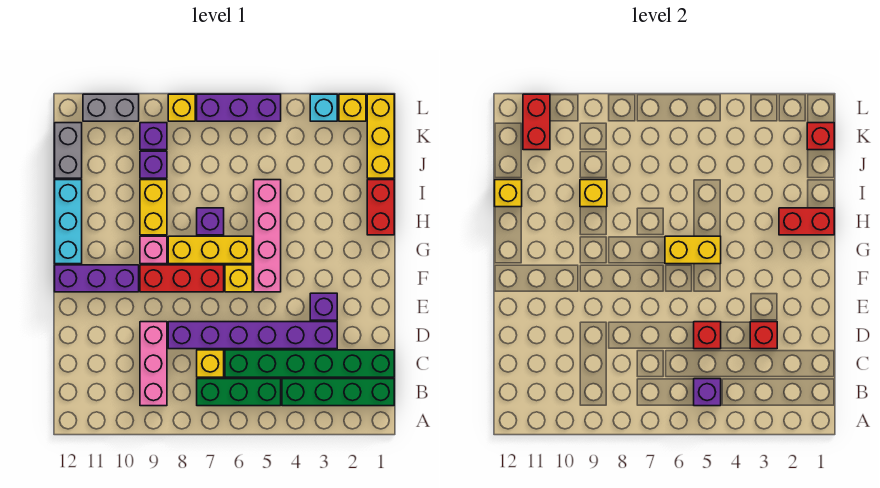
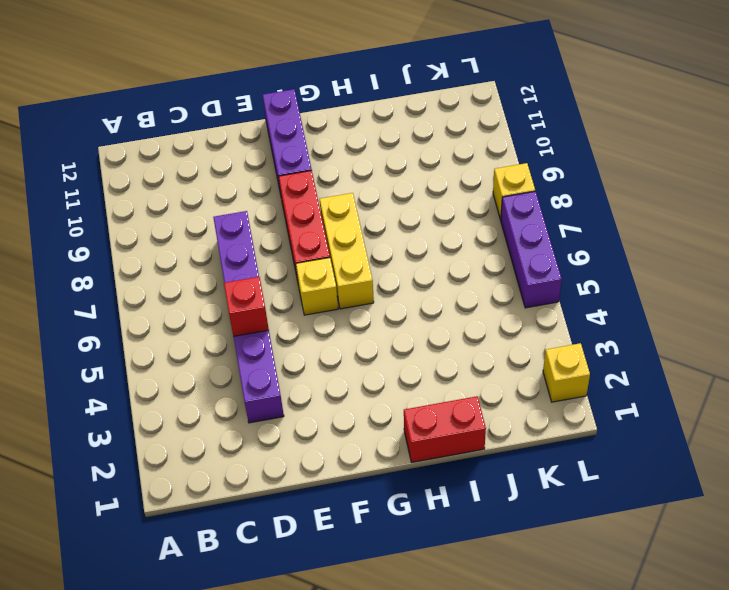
none -> green 1x4 brick [282,379,394,406]
none -> green 1x3 brick [197,379,281,406]
none -> pink 1x3 brick [140,322,167,406]
none -> green 1x6 brick [225,350,394,377]

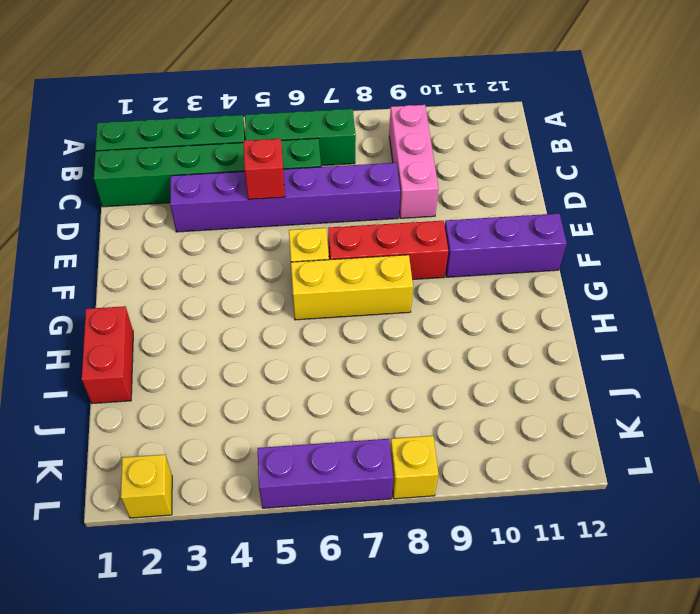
none -> yellow 1x1 brick [197,350,224,377]
none -> purple 1x1 brick [310,293,337,320]
none -> pink 1x4 brick [254,180,281,292]
none -> pink 1x1 brick [140,236,167,264]

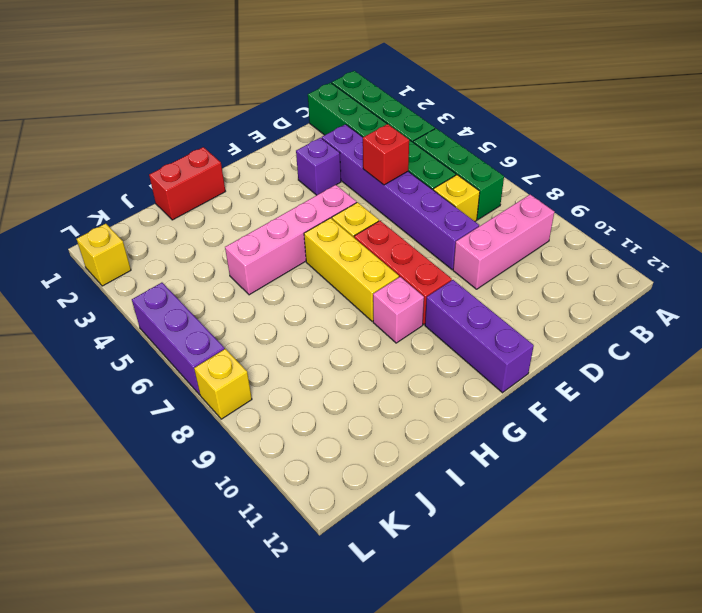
none -> cyan 1x3 brick [55,180,82,264]
none -> purple 1x1 brick [197,208,224,235]
none -> yellow 1x2 brick [140,180,167,235]
none -> yellow 1x3 brick [367,94,394,178]

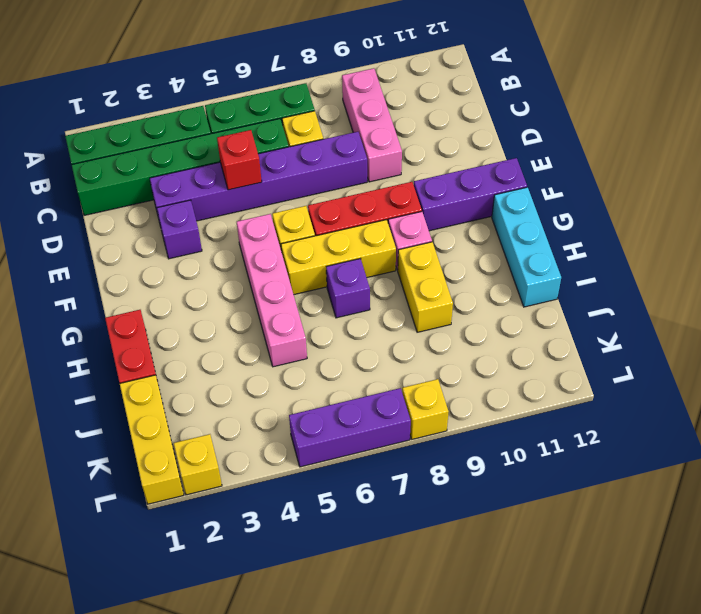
none -> purple 1x1 brick [140,151,167,178]
none -> grey 1x2 brick [55,123,82,178]
none -> purple 1x1 brick [140,123,167,150]
none -> cyan 1x1 brick [310,94,337,121]

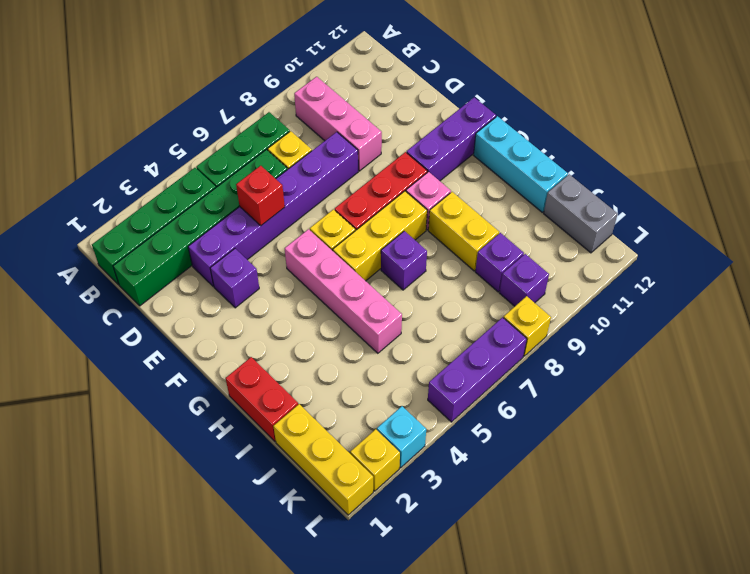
none -> grey 1x2 brick [83,94,139,121]
none -> purple 1x1 brick [694,379,721,406]
none -> red 1x1 brick [750,322,777,349]
none -> yellow 1x2 brick [665,236,721,264]

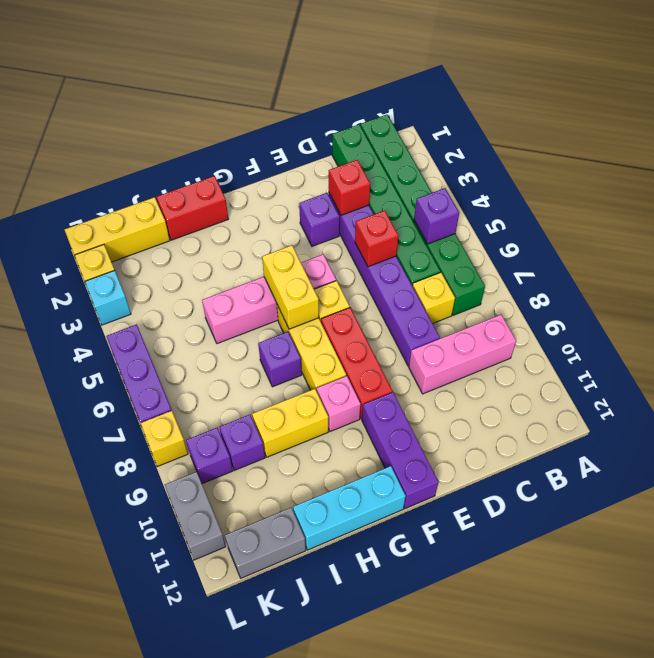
none -> red 1x2 brick [779,208,834,235]
none -> yellow 1x1 brick [580,180,607,207]
none -> yellow 1x1 brick [495,180,522,207]
none -> red 1x1 brick [807,123,834,150]

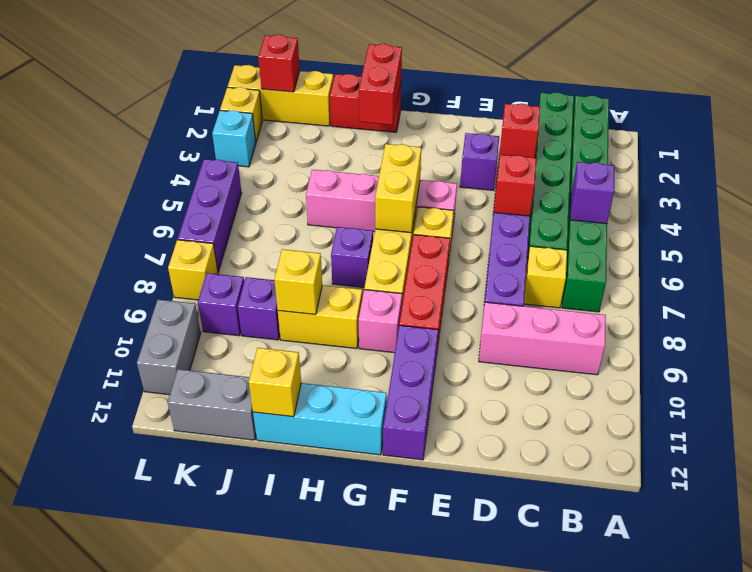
none -> red 1x2 brick [523,94,550,150]

